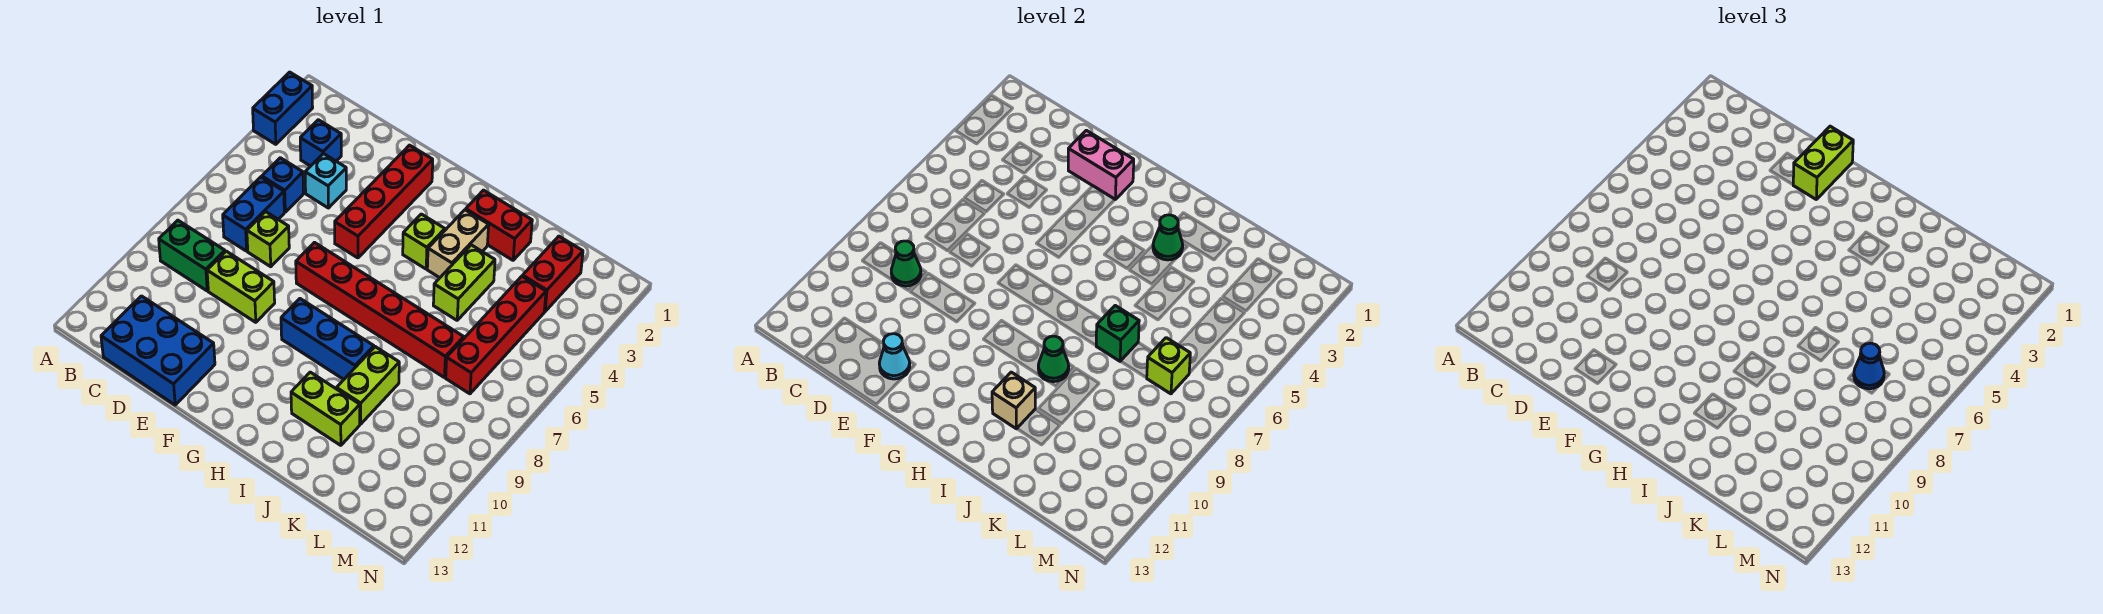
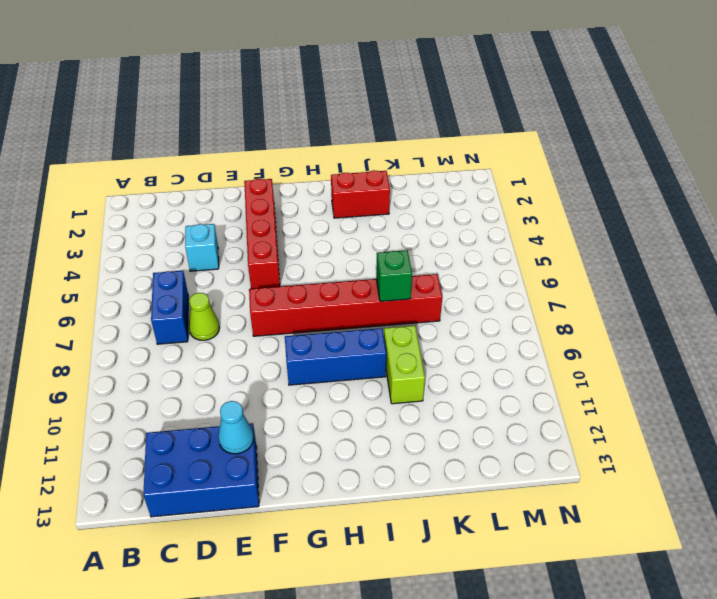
lime 1x1 cone [189,293,220,340] -> lime 1x1 brick [247,212,289,267]
none -> blue 1x2 brick [253,72,313,144]
none -> green 1x2 brick [159,220,225,291]
none -> blue 1x1 brick [300,120,341,166]
none -> blue 1x1 brick [262,158,304,212]

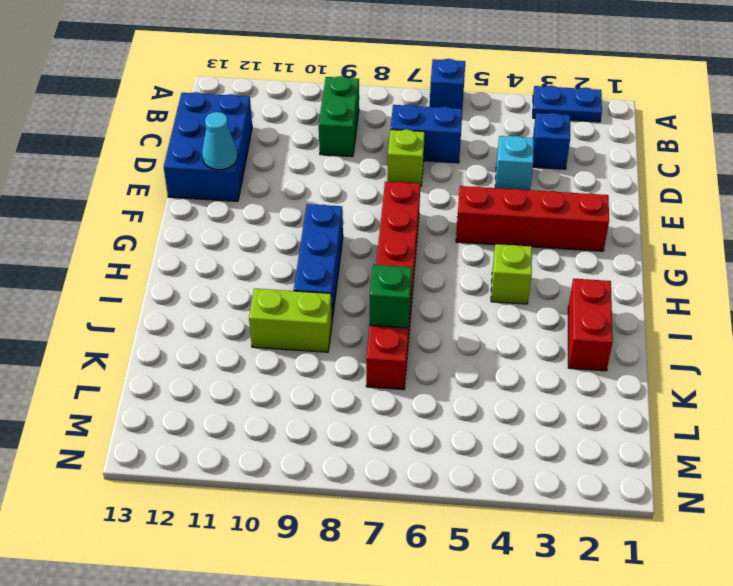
blue 1x2 plate [533,86,602,122] -> blue 1x2 brick [253,72,313,144]
blue 1x1 brick [430,59,465,109] -> blue 1x1 brick moved to [262,158,304,212]
none -> lime 1x2 brick [207,251,275,322]
none -> tan 1x2 brick [427,210,489,278]
none -> lime 1x2 brick [291,372,360,445]
none -> lime 1x2 brick [433,245,495,320]

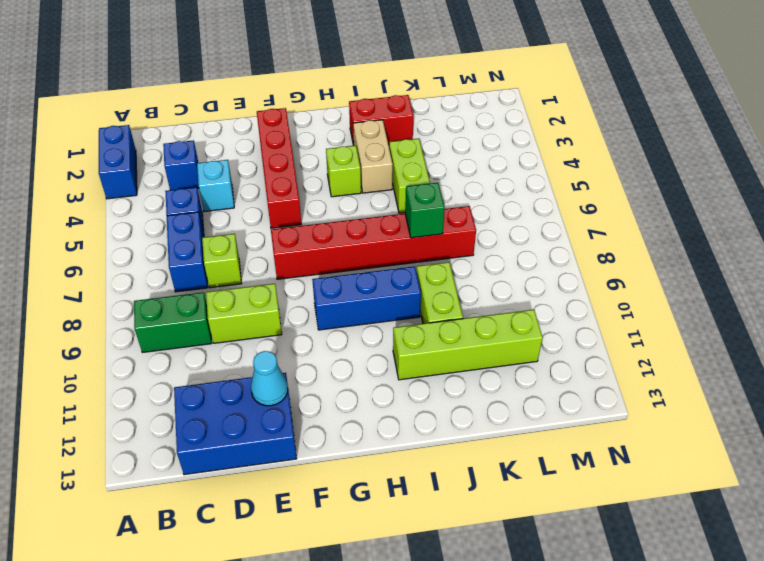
lime 1x4 brick [393,310,543,380] -> lime 1x2 brick [291,372,360,445]
none -> red 1x2 brick [523,236,583,311]
none -> red 1x4 brick [446,276,546,394]
none -> green 1x1 cone [891,241,921,286]
none -> pink 1x2 brick [1068,130,1134,199]

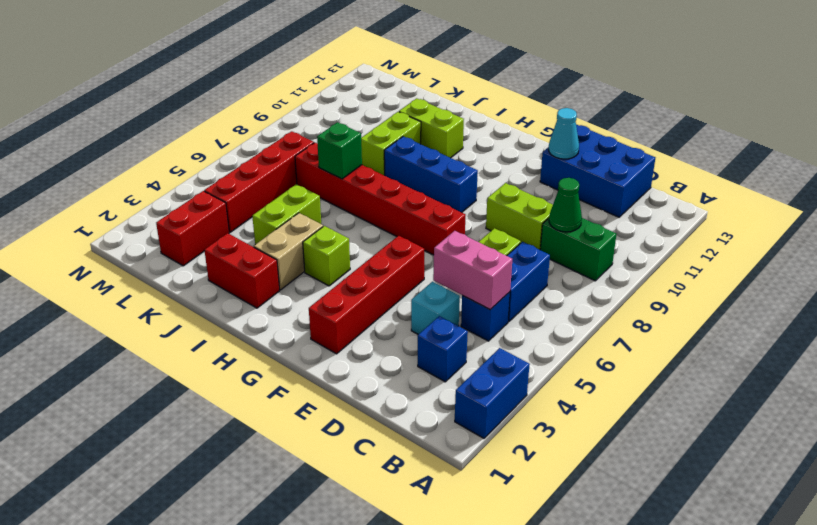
pink 1x2 brick [433,231,512,310] -> pink 1x2 brick moved to [1068,130,1134,199]
none -> green 1x1 cone [1153,215,1183,260]
none -> green 1x1 cone [1038,336,1069,382]
none -> tan 1x1 brick [992,372,1035,429]
none -> lime 1x1 brick [1147,338,1190,394]

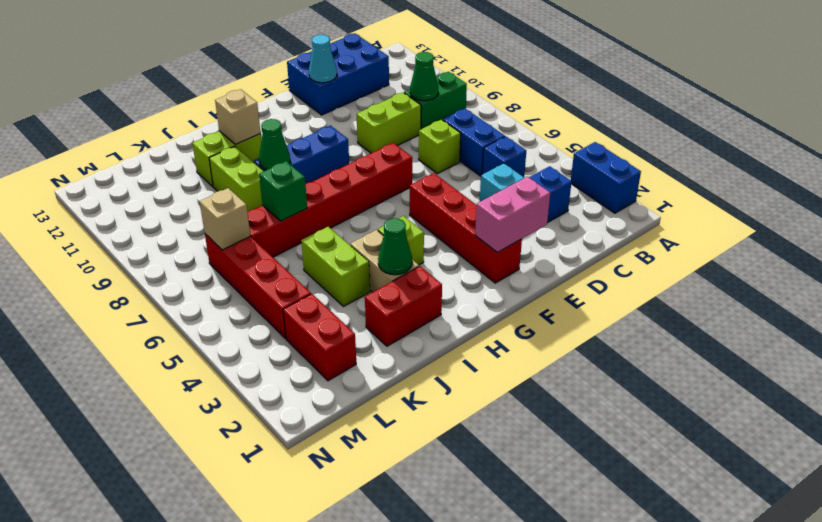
tan 1x1 brick [200,188,250,250] -> lime 1x1 brick [1147,338,1190,394]
none -> lime 1x2 brick [1793,126,1853,199]
none -> blue 1x1 cone [1854,343,1884,389]

